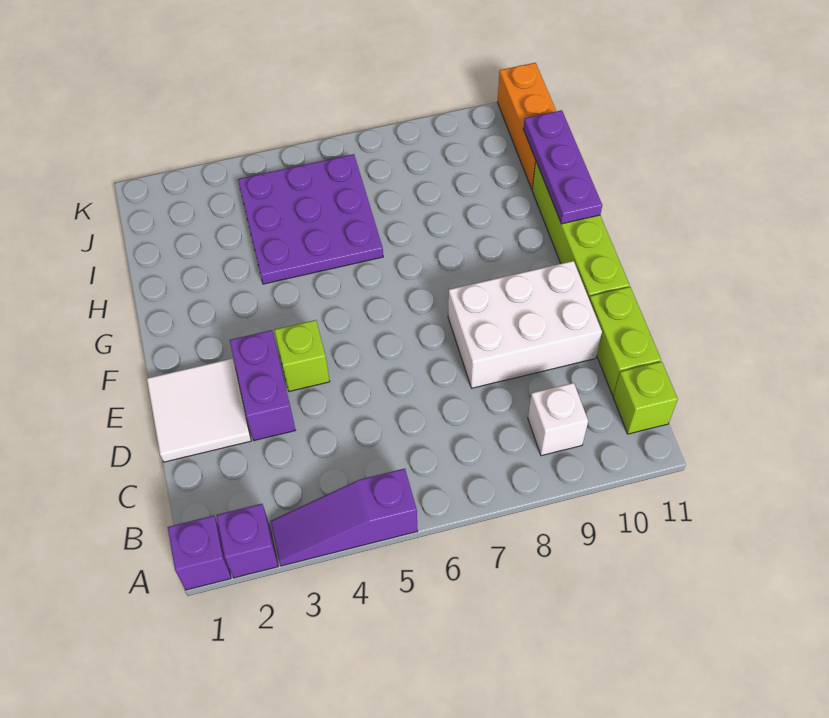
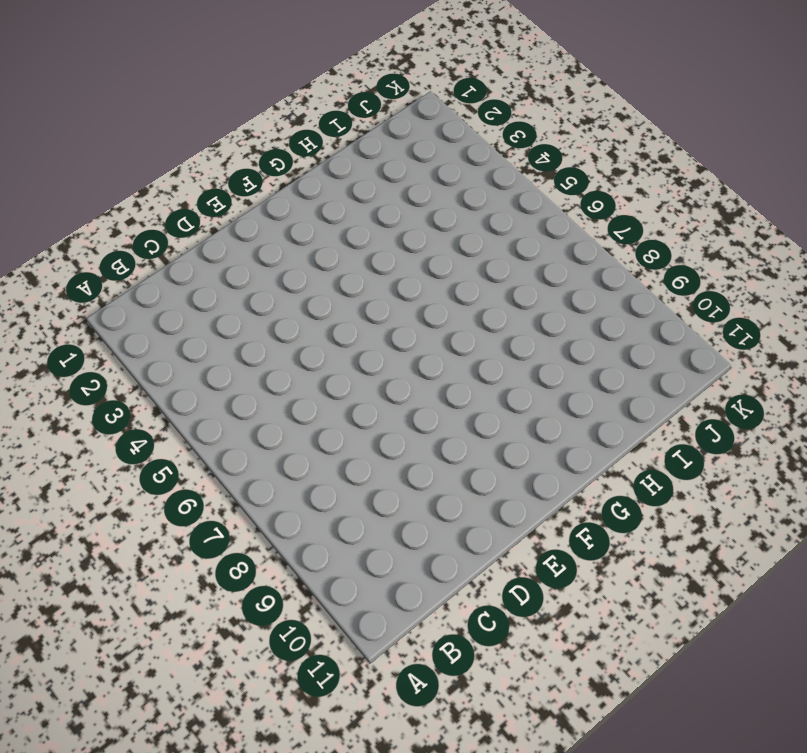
none -> purple 1x1 brick [168,516,231,590]
none -> purple 1x1 brick [217,504,278,578]
none -> purple 1x3 slope [271,469,418,566]

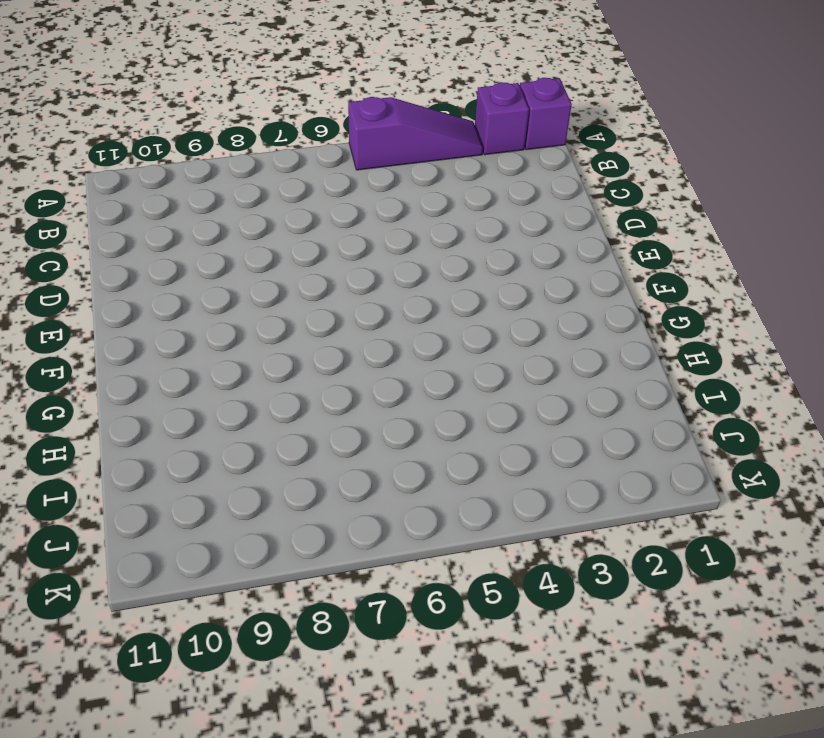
none -> white 1x1 brick [528,383,588,456]
none -> lime 1x1 brick [613,362,678,434]
none -> lime 1x2 brick [589,287,661,395]

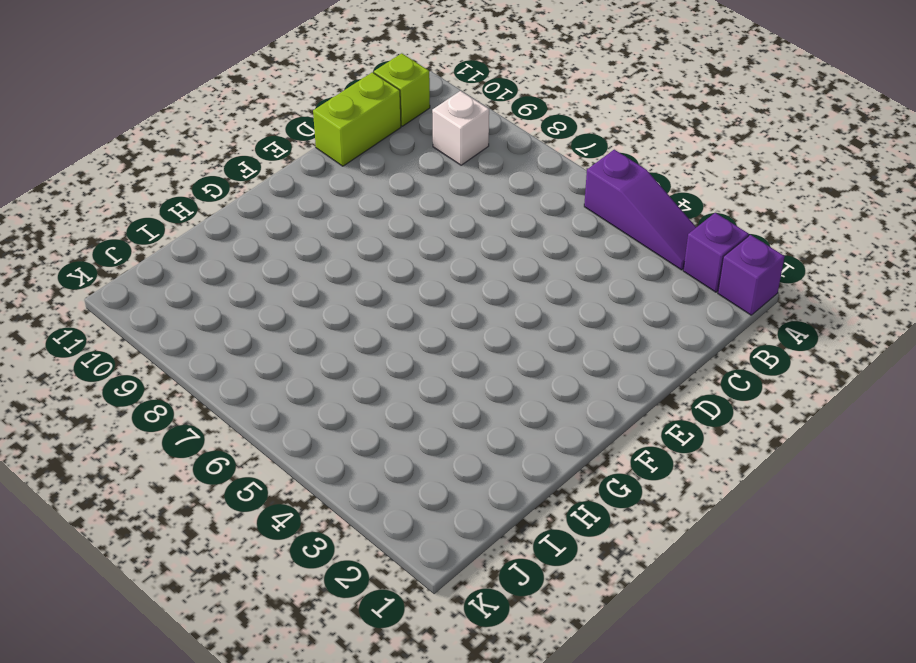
none -> white 2x2 tile [147,359,251,462]
none -> purple 1x2 brick [230,330,295,440]
none -> white 2x3 brick [448,261,602,388]

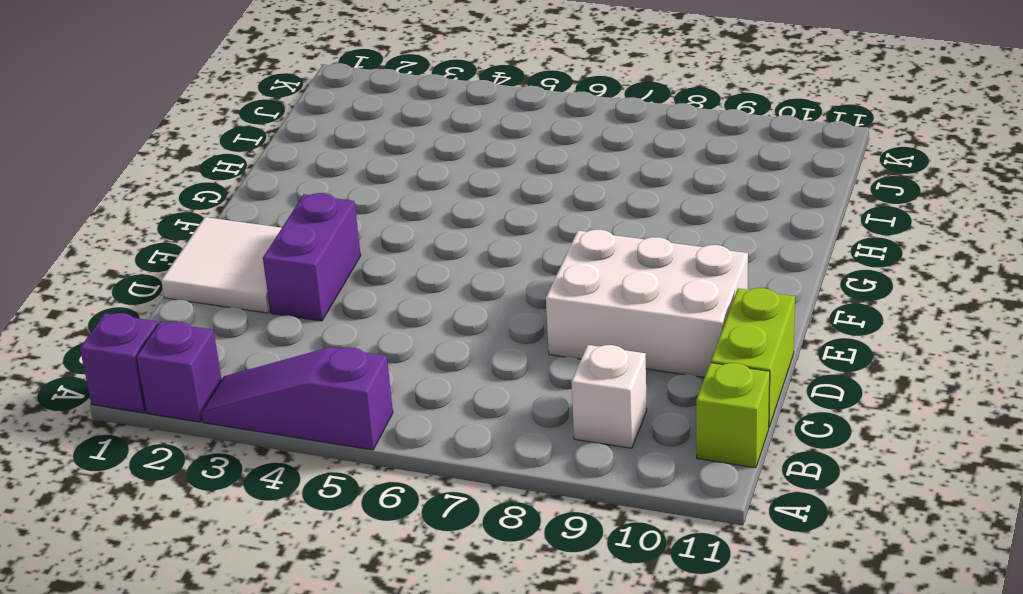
none -> lime 1x1 brick [274,320,330,391]
none -> lime 1x4 brick [532,162,630,299]
none -> purple 3x3 plate [238,154,383,284]

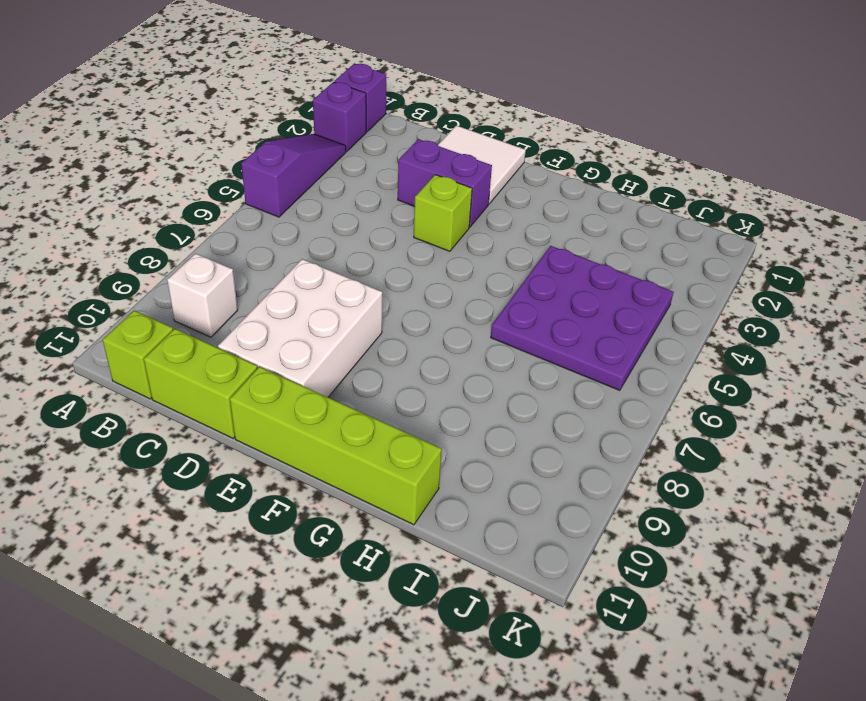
none -> orange 1x3 brick [497,63,556,189]
none -> purple 1x3 plate [523,110,602,224]

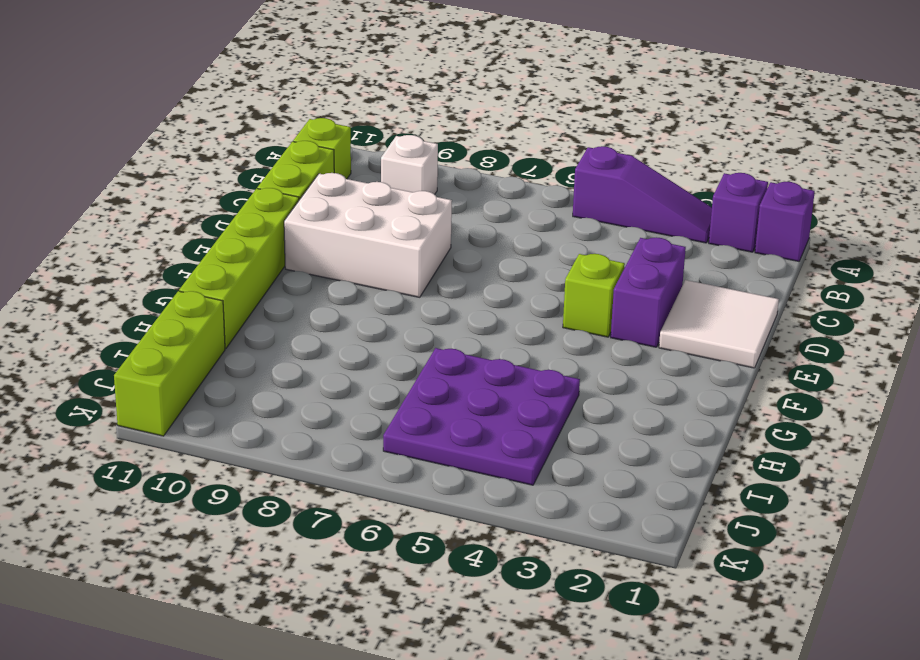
lime 1x3 brick [114,291,225,436] -> orange 1x3 brick [497,63,556,189]
none -> purple 1x3 plate [523,110,602,224]

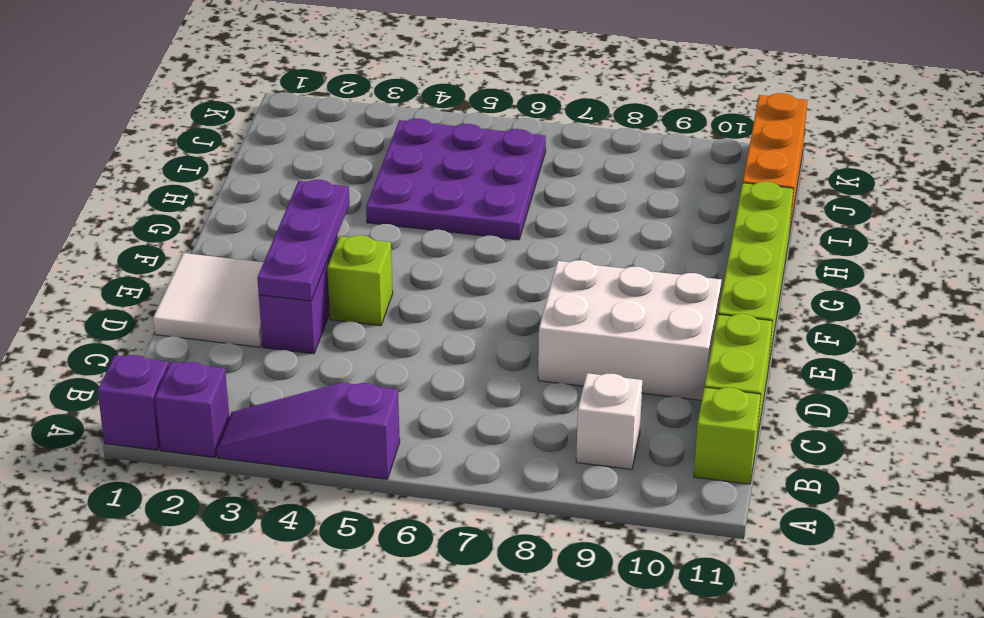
purple 1x3 plate [257,180,350,301] -> purple 1x3 plate moved to [523,110,602,224]

